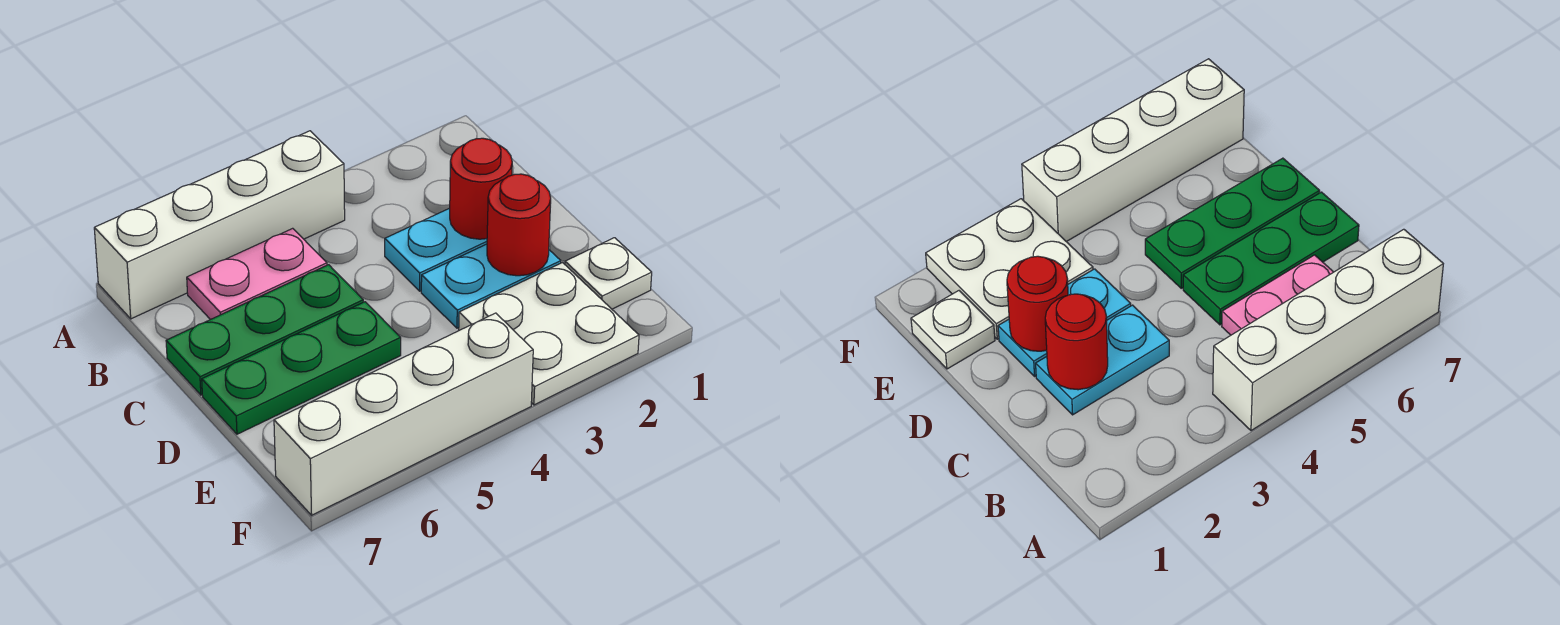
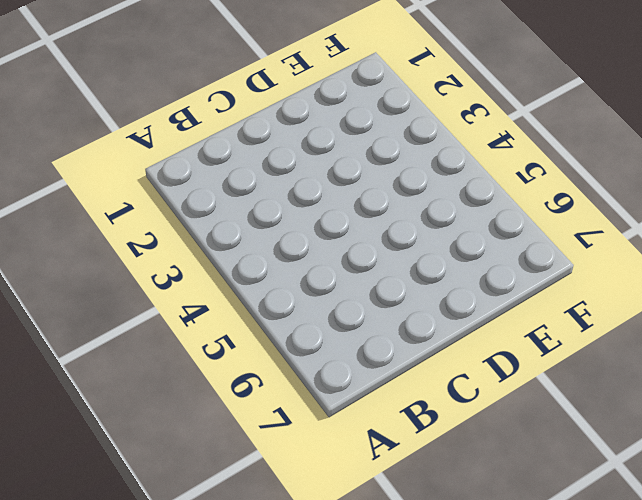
none -> white 1x4 brick [94,131,345,319]
none -> pink 1x2 plate [187,228,327,320]

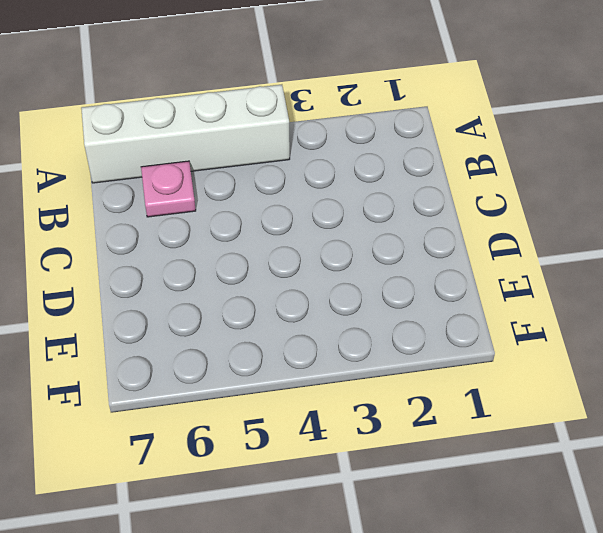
pink 1x1 plate [141,161,196,217] -> pink 1x2 plate [187,228,327,320]
none -> cyan 1x2 plate [385,208,487,291]
none -> green 1x3 plate [166,265,363,395]

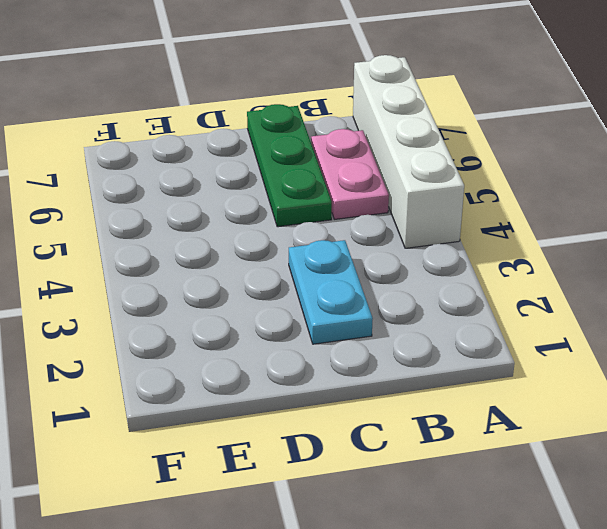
none -> cyan 1x2 plate [421,244,561,328]
none -> green 1x3 plate [202,302,401,434]

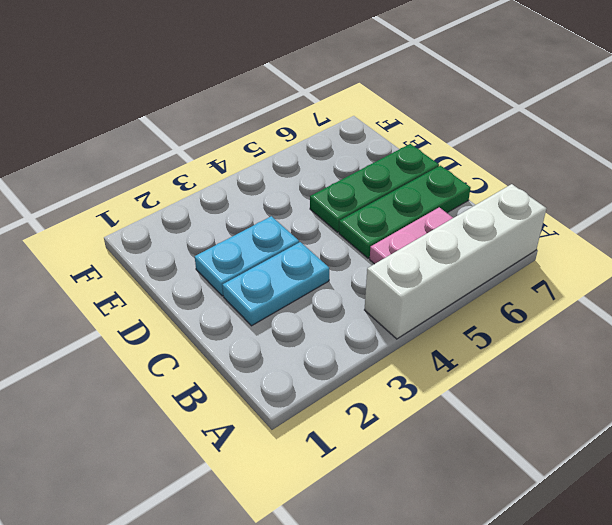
none -> white 1x1 plate [565,238,652,309]
none -> white 2x2 plate [459,263,639,405]

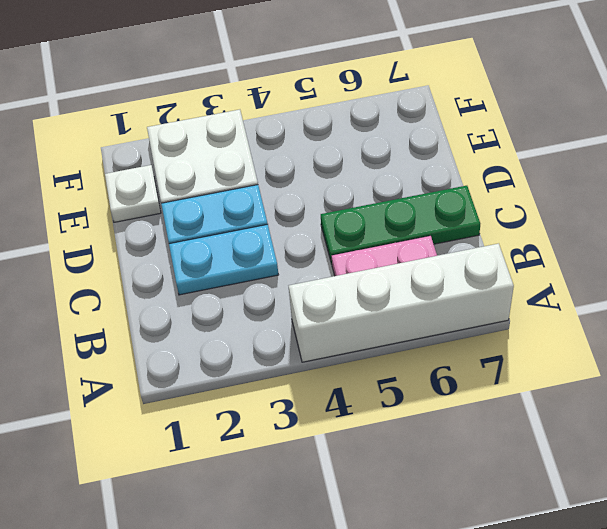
none -> green 1x3 plate [202,302,401,434]
none -> white 1x4 brick [274,313,533,515]

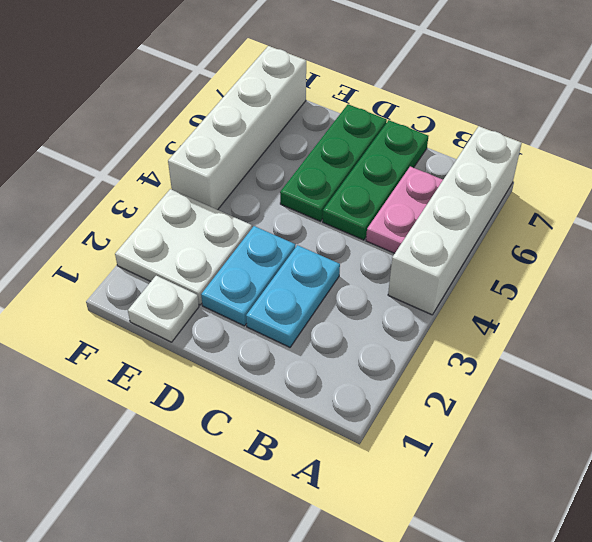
none -> red 1x1 round brick [450,138,512,239]
none -> red 1x1 round brick [487,174,551,276]

